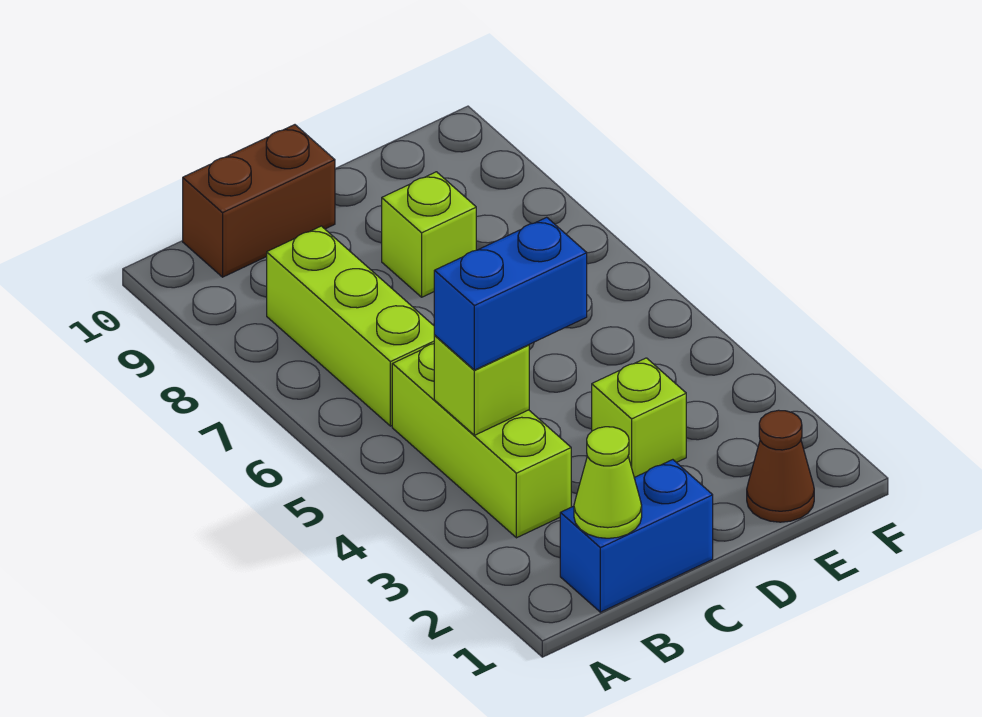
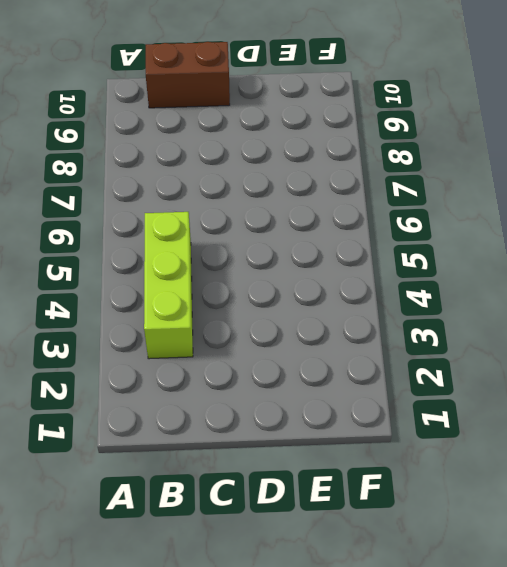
none -> blue 1x2 brick [560,460,713,612]
none -> lime 1x3 brick [267,226,435,426]

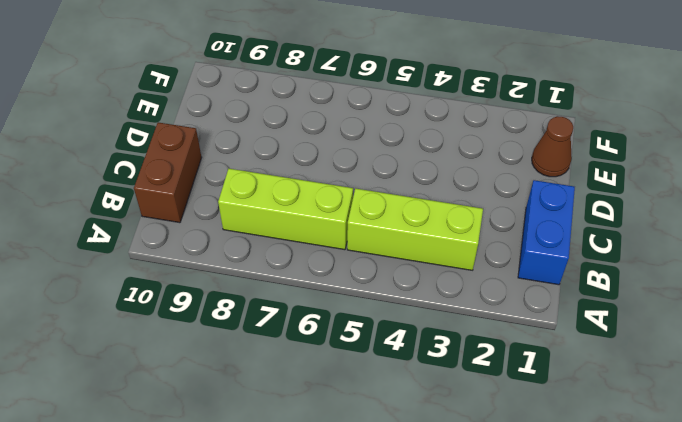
none -> lime 1x1 brick [592,358,686,477]
none -> lime 1x1 brick [382,172,476,297]

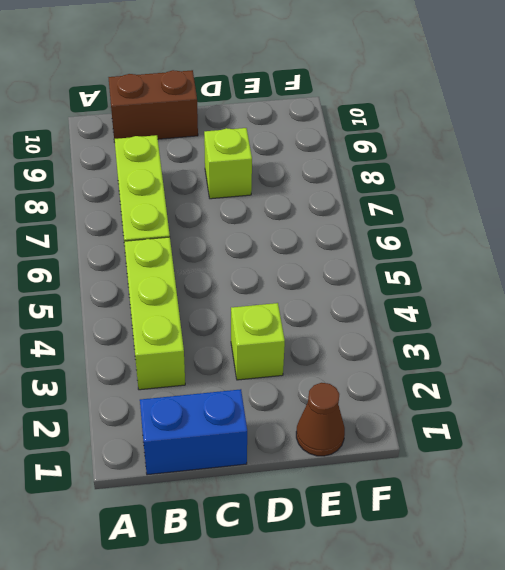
none -> lime 1x1 cone [574,427,642,538]
none -> lime 1x1 brick [434,336,529,435]

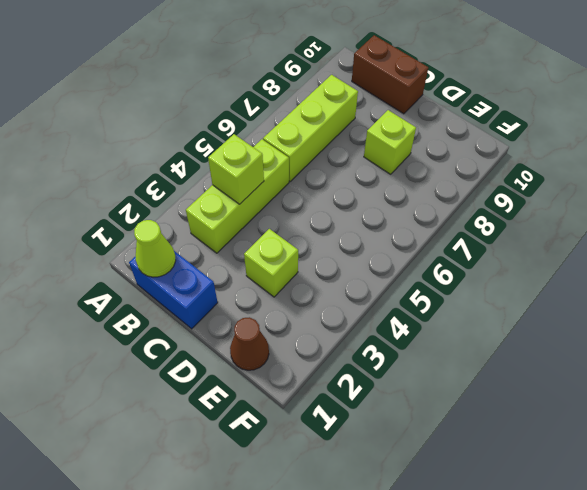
none -> blue 1x2 brick [434,217,587,370]

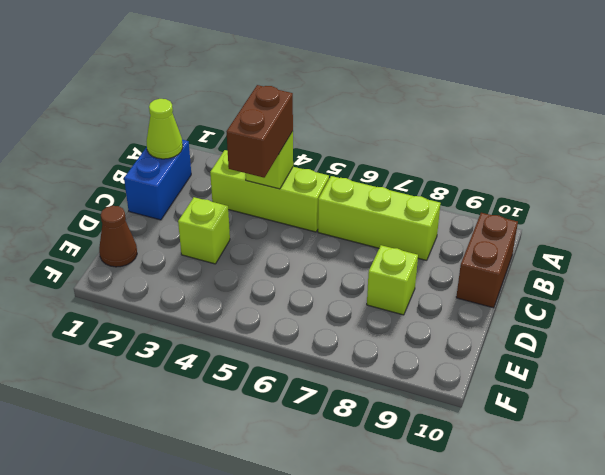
brown 1x2 brick [227,85,293,178] -> blue 1x2 brick [434,217,587,370]

